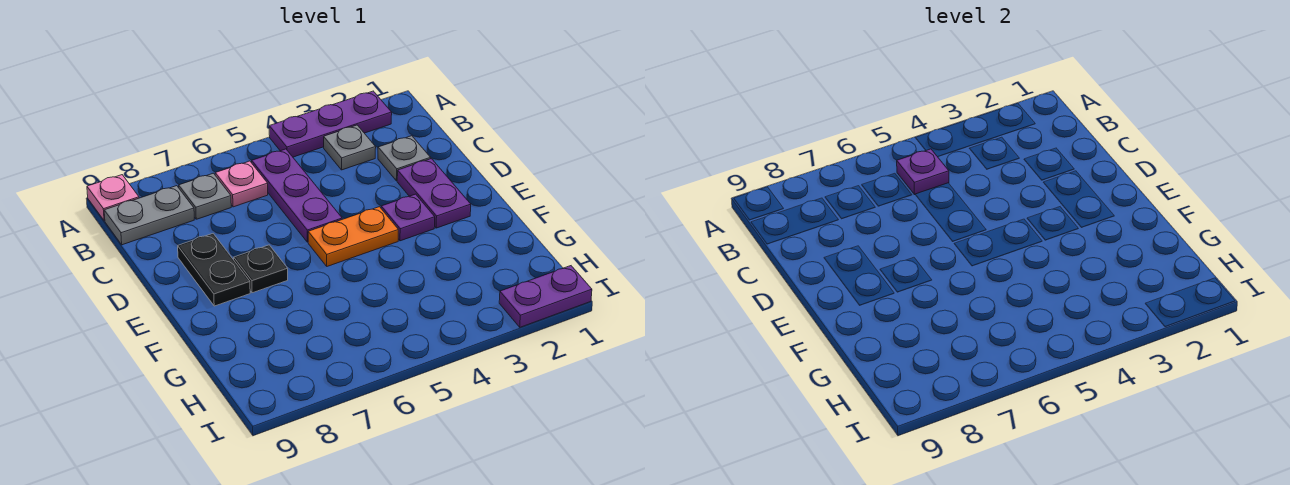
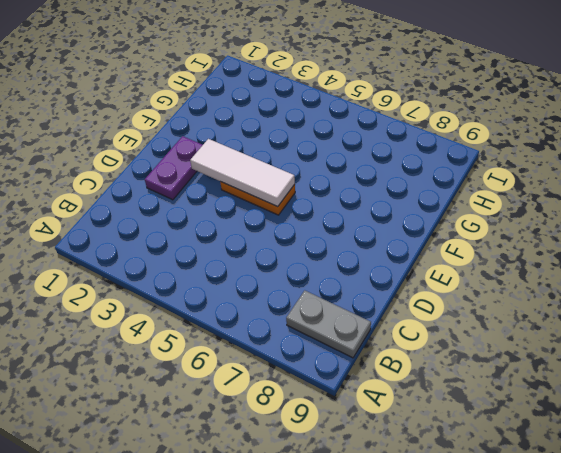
white 1x3 tile [190,139,295,207] -> none
none -> purple 1x3 plate [269,91,392,157]
none -> pink 1x1 plate [87,175,139,221]
none -> grey 1x1 plate [324,125,376,170]

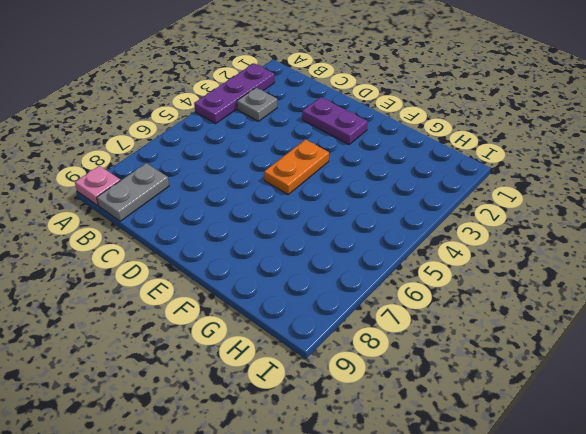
none -> purple 1x3 plate [252,149,342,242]
none -> pink 1x1 plate [215,161,268,207]
none -> grey 1x1 plate [179,173,231,219]

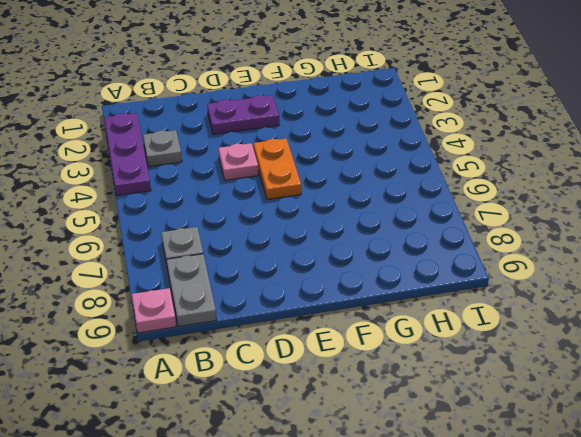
pink 1x1 plate [218,143,258,180] -> pink 1x1 plate moved to [215,161,268,207]
none -> purple 1x3 plate [252,149,342,242]
none -> grey 1x1 plate [378,136,431,181]
none -> black 1x2 plate [178,234,250,306]

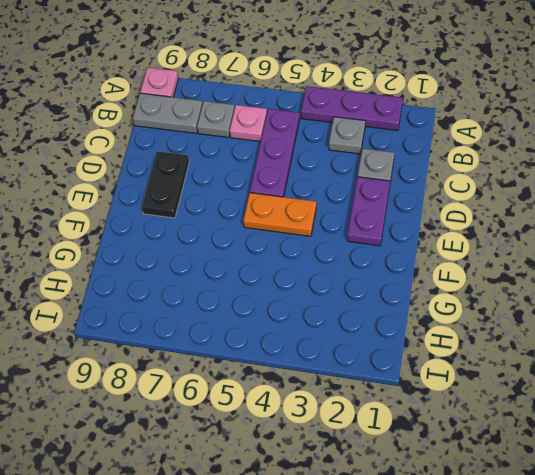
none -> purple 1x1 plate [381,194,435,241]
none -> black 1x1 plate [234,245,288,293]
none -> purple 1x2 plate [499,266,592,327]

